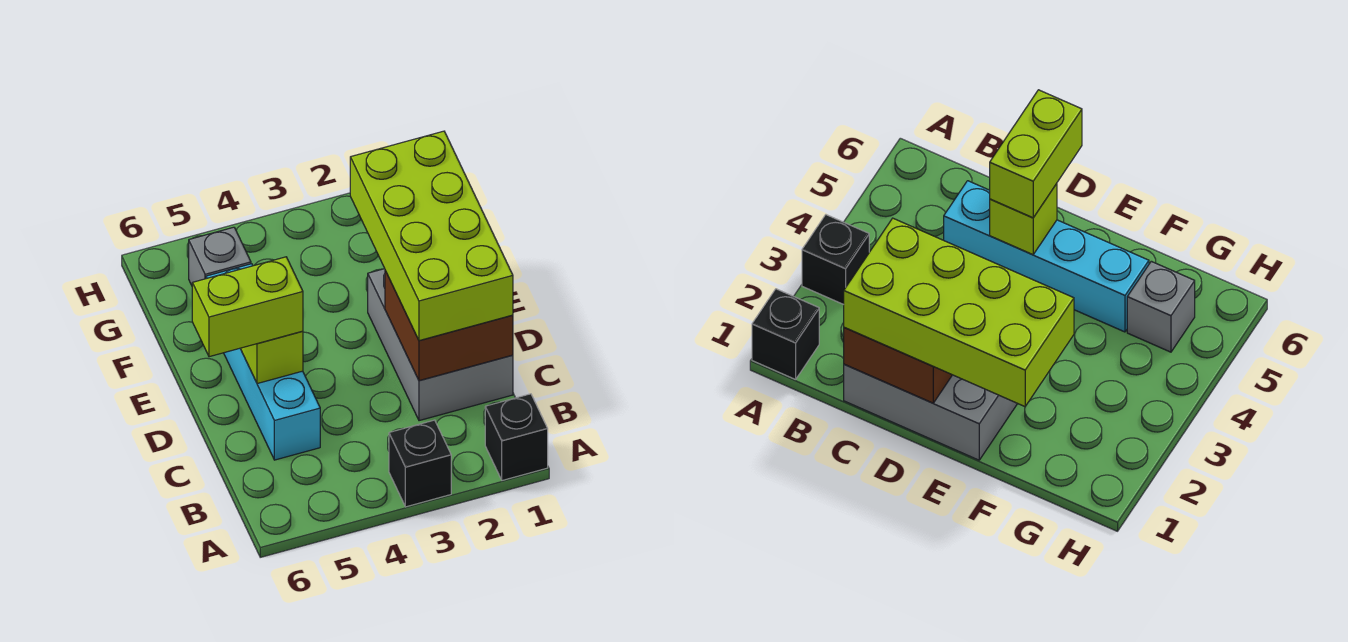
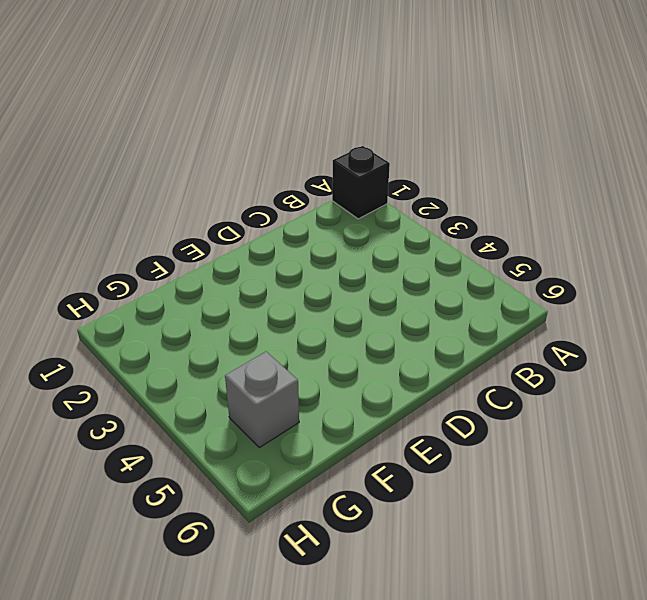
none -> black 1x1 brick [389,420,451,507]
none -> grey 2x3 brick [368,269,513,421]

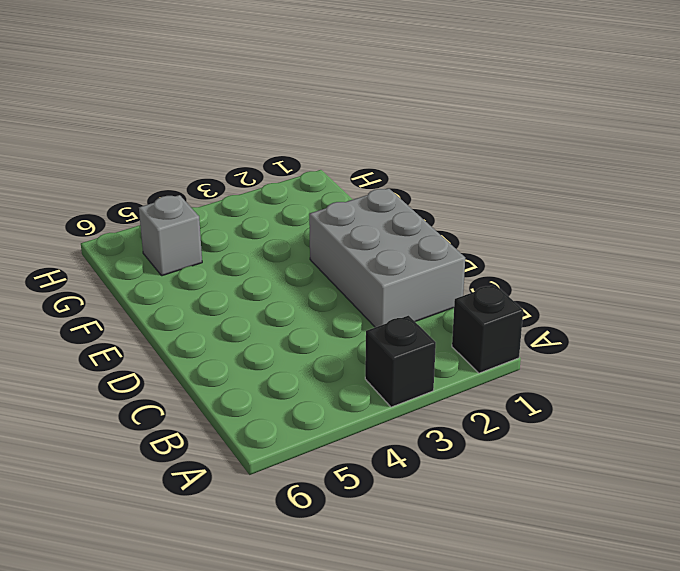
none -> cyan 1x4 brick [206,264,320,460]
none -> brown 2x2 brick [385,271,513,381]

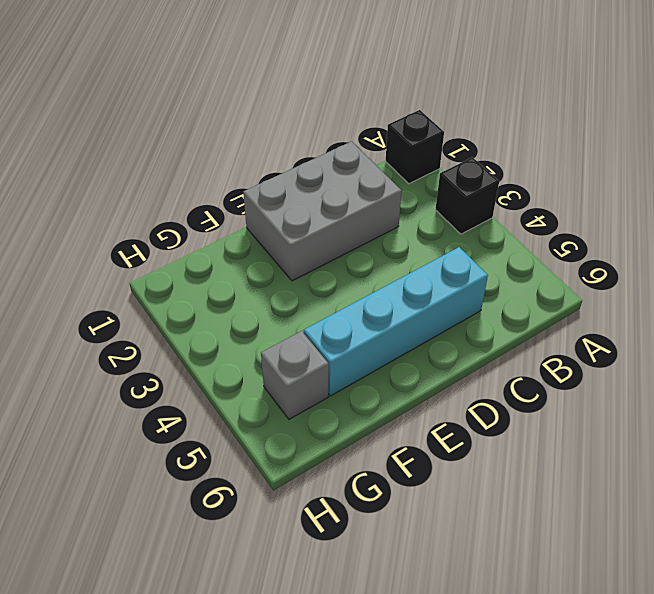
none -> brown 2x2 brick [385,271,513,381]
none -> lime 1x1 brick [240,331,303,384]

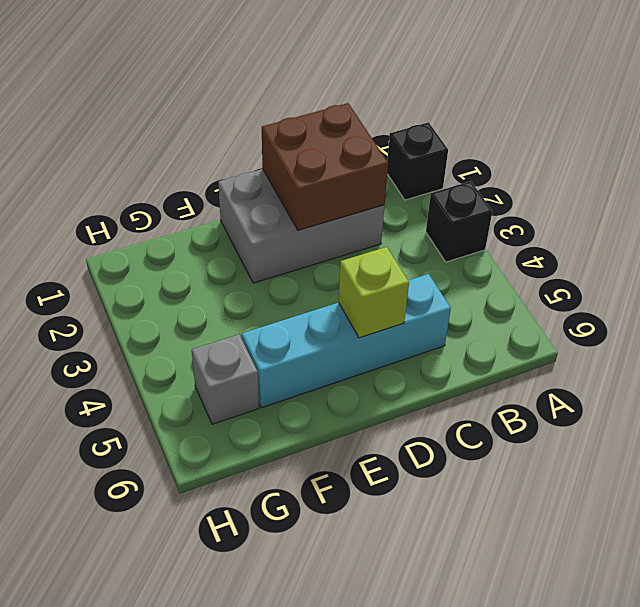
none -> lime 2x4 brick [350,131,513,341]
none -> lime 1x2 brick [192,257,303,357]

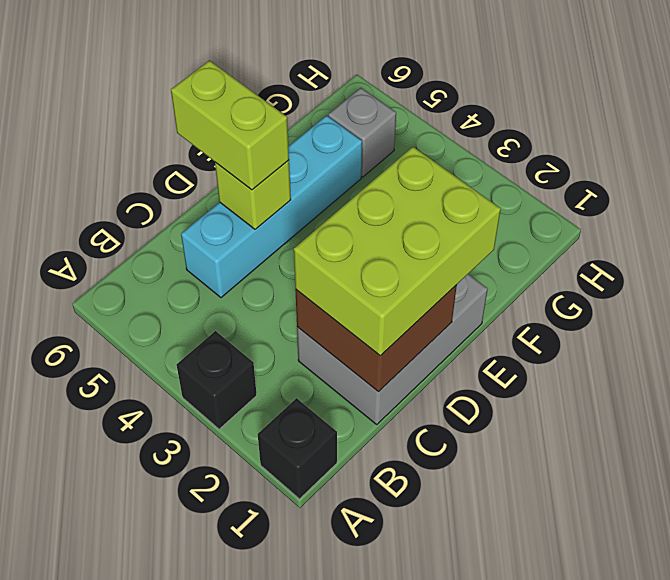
lime 2x3 brick [294,147,501,355] -> lime 2x4 brick [350,131,513,341]

